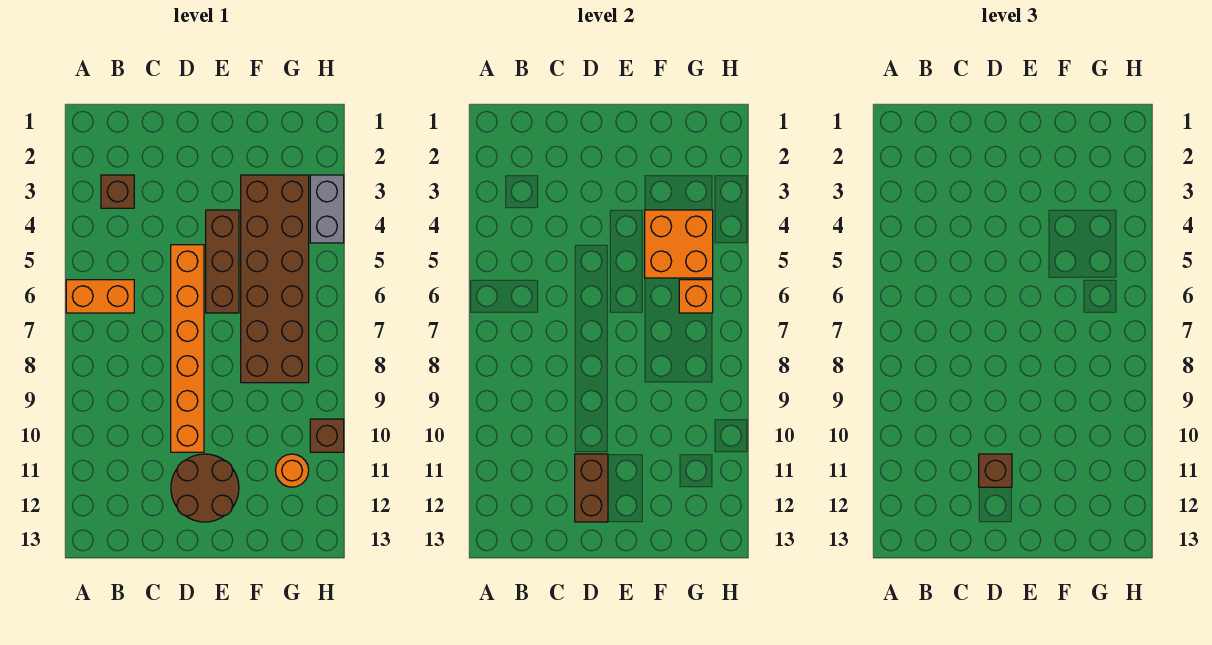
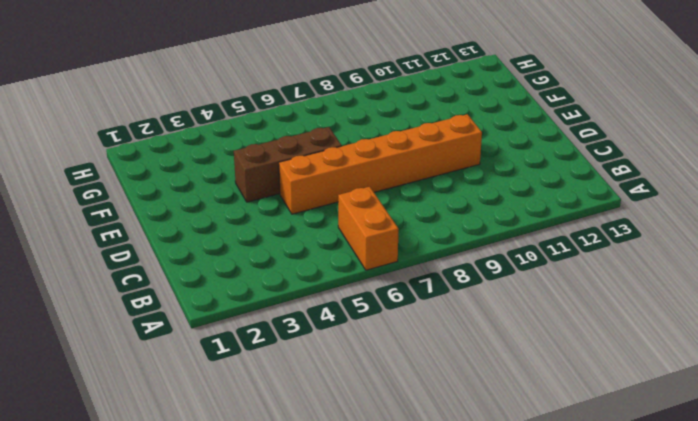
none -> brown 1x1 brick [101,175,134,208]
none -> brown 2x2 round brick [171,454,239,522]
none -> brown 2x6 brick [241,175,309,383]

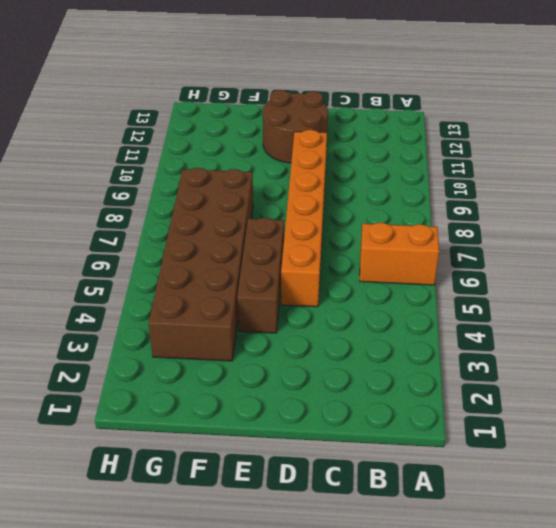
none -> brown 1x1 brick [101,175,134,208]
none -> orange 1x1 round brick [276,454,309,487]
none -> grey 1x2 brick [310,175,344,243]

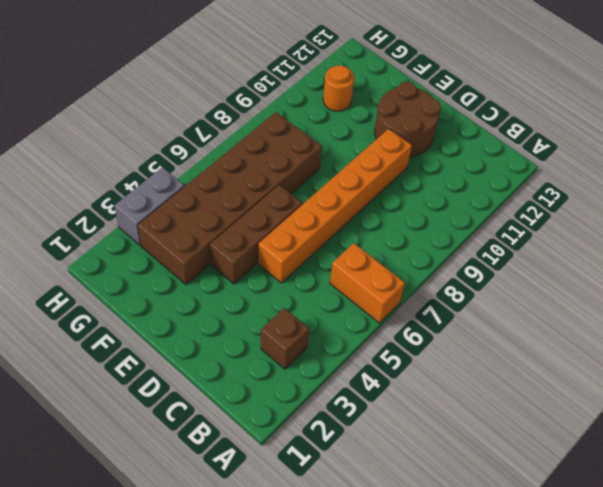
none -> brown 1x1 brick [310,419,344,452]
none -> brown 1x2 brick [575,454,608,522]
none -> orange 2x2 brick [645,210,713,278]

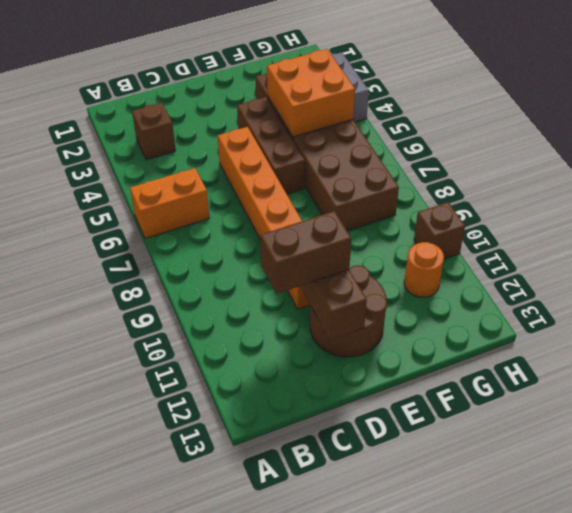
brown 1x2 brick [260,211,351,294] -> brown 1x1 brick [979,454,1012,487]
none -> orange 1x1 brick [679,280,713,313]

